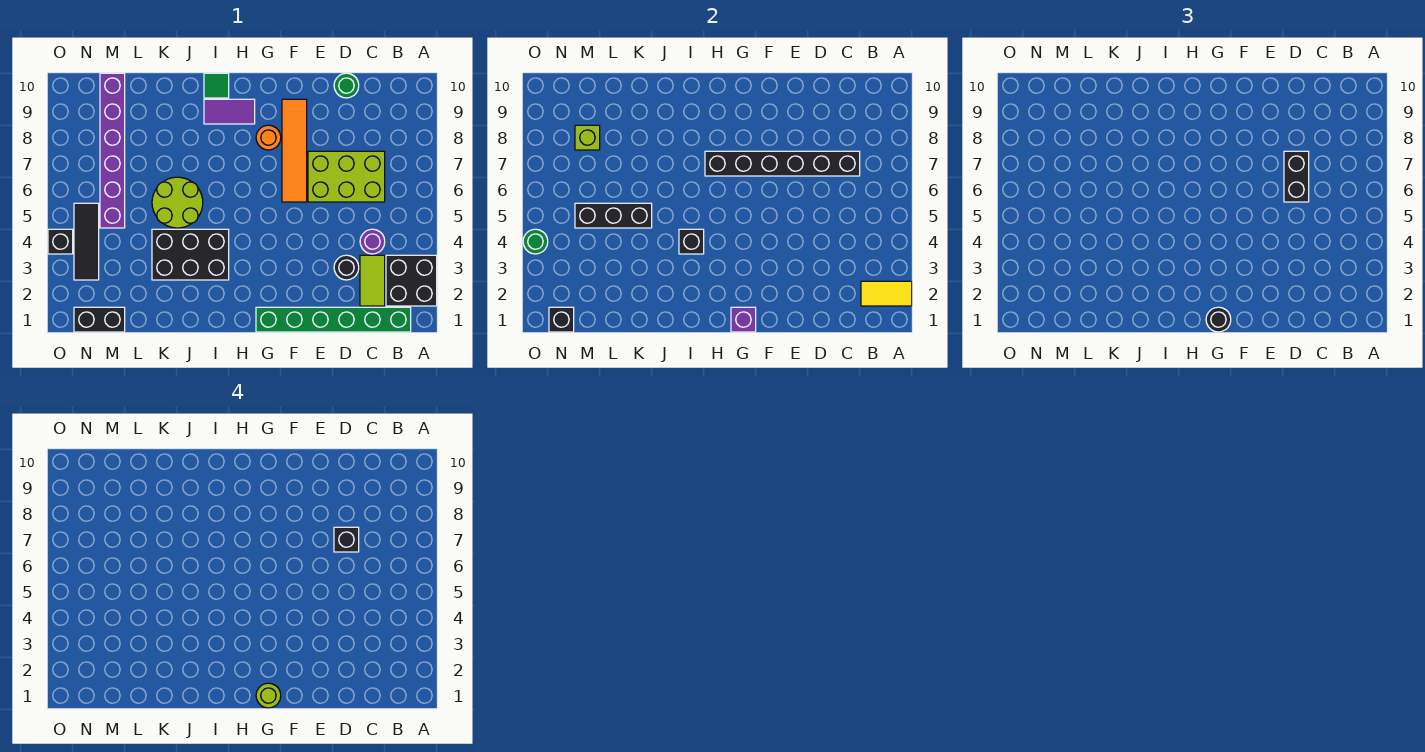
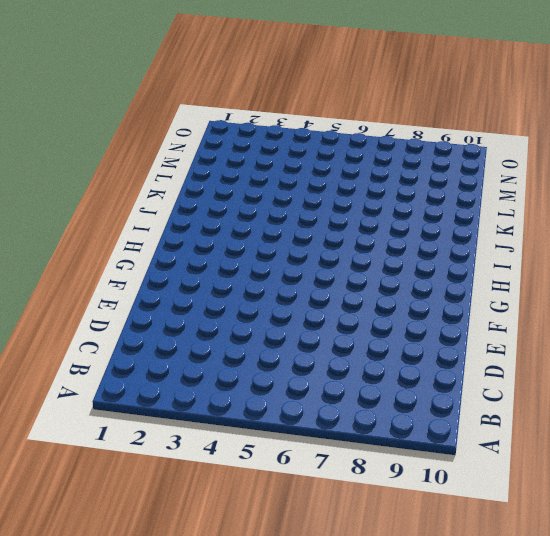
none -> black 2x2 brick [386,255,437,306]
none -> green 1x6 brick [256,307,411,332]
none -> lime 1x2 tile [360,255,385,306]

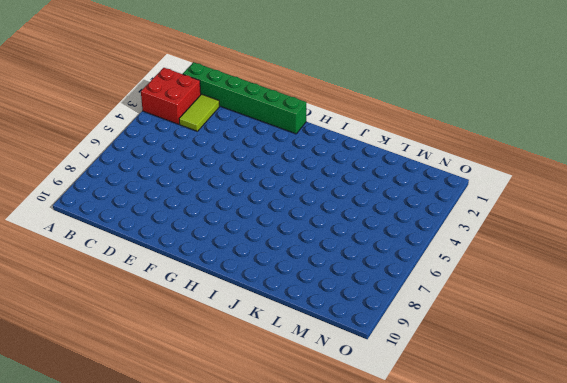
red 2x2 brick [141,68,201,124] -> black 2x2 brick [386,255,437,306]
none -> purple 1x1 round brick [360,229,385,254]
none -> lime 2x3 brick [308,151,385,202]
none -> black 1x1 round brick [334,255,359,280]

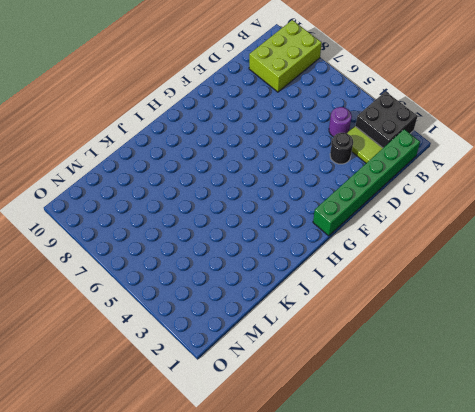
lime 2x3 brick [249,20,322,92] -> lime 2x3 brick moved to [308,151,385,202]
none -> green 1x1 round brick [334,73,359,98]
none -> orange 1x4 tile [282,99,307,202]
none -> orange 1x1 round brick [256,125,281,150]

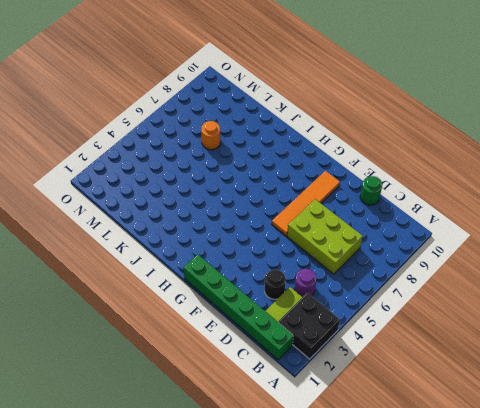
orange 1x1 round brick [201,121,221,150] -> orange 1x1 round brick moved to [256,125,281,150]
none -> purple 1x2 tile [204,99,255,124]
none -> black 2x3 brick [152,229,229,280]
none -> green 1x1 tile [204,73,229,98]

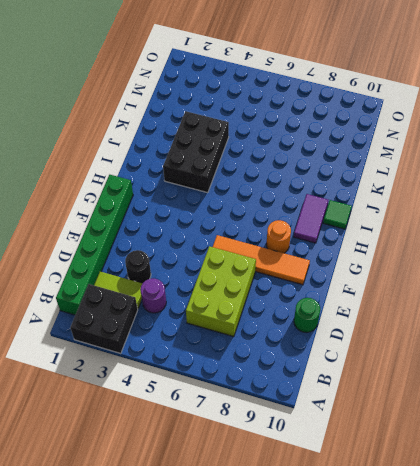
none -> lime 2x2 round brick [152,177,203,228]
none -> black 1x2 brick [74,307,125,332]
none -> purple 1x6 brick [100,73,125,228]

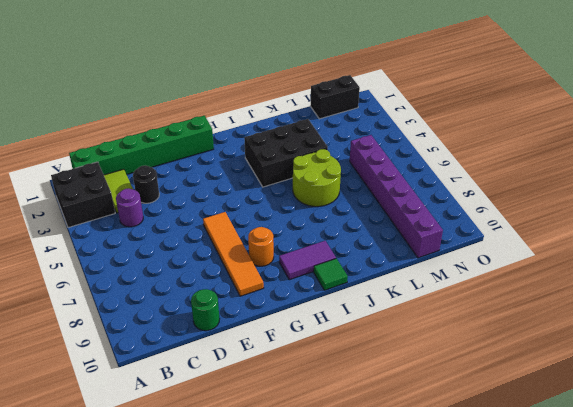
none -> lime 2x3 brick [308,151,385,202]
none -> black 1x3 tile [74,203,99,280]
none -> black 1x1 brick [48,229,73,254]

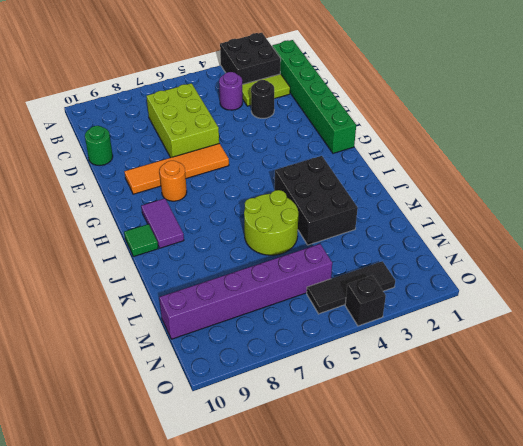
none -> black 1x2 brick [74,307,125,332]
none -> yellow 1x2 tile [861,281,912,306]
none -> black 1x6 brick [705,151,860,176]

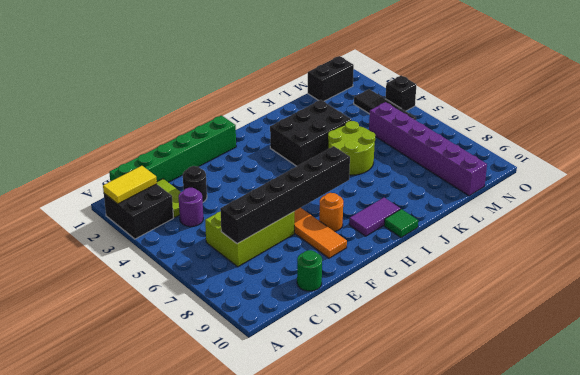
none -> purple 1x1 brick [731,307,756,332]
none -> black 1x1 brick [679,229,704,254]
none -> black 1x3 brick [575,203,652,228]

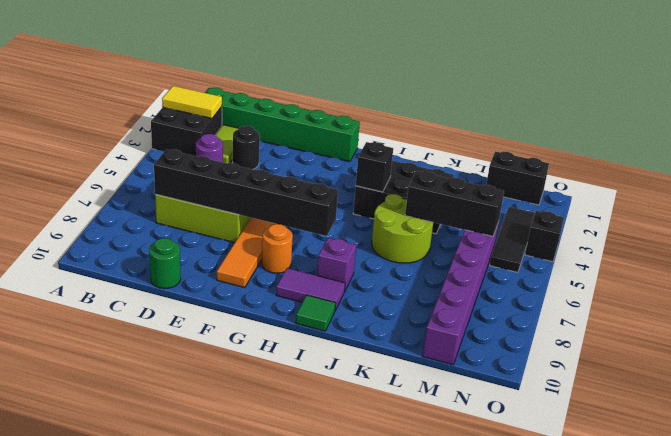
purple 1x1 brick [317,238,356,290] -> purple 1x1 brick moved to [731,307,756,332]
none -> lime 1x1 brick [575,125,600,150]
none -> black 1x1 brick [549,307,574,332]
none -> green 1x1 round brick [523,229,548,254]

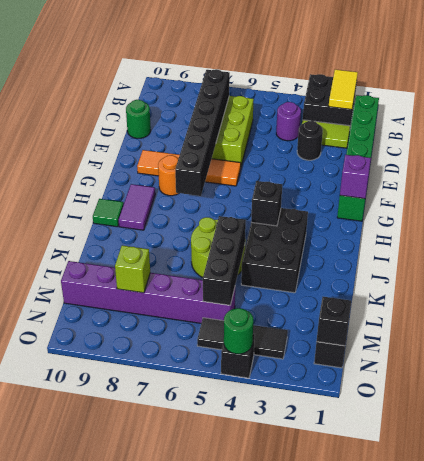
none -> black 1x2 brick [1284,151,1309,202]
none -> black 1x1 round brick [1206,307,1231,332]
none -> black 1x1 brick [334,527,359,552]

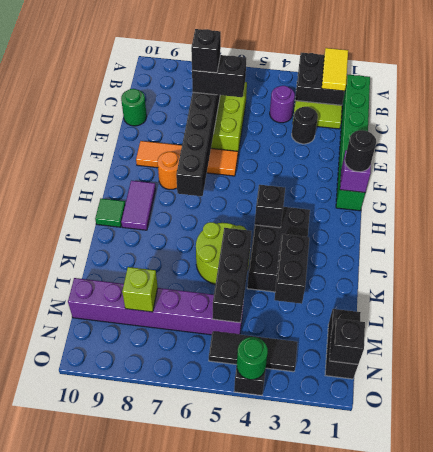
black 1x2 brick [274,234,309,304] -> none
none -> lime 1x1 round brick [256,683,281,708]

